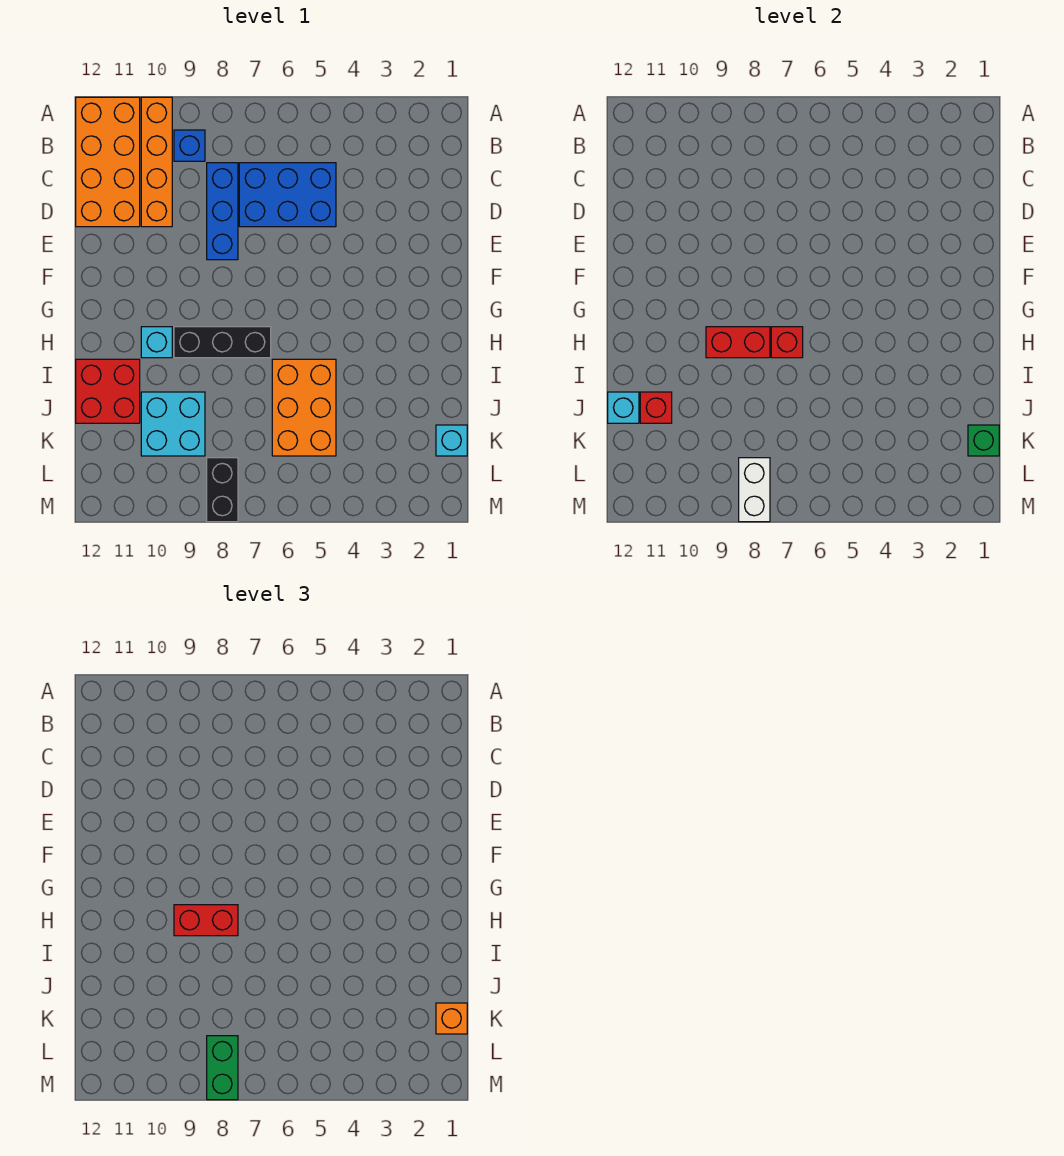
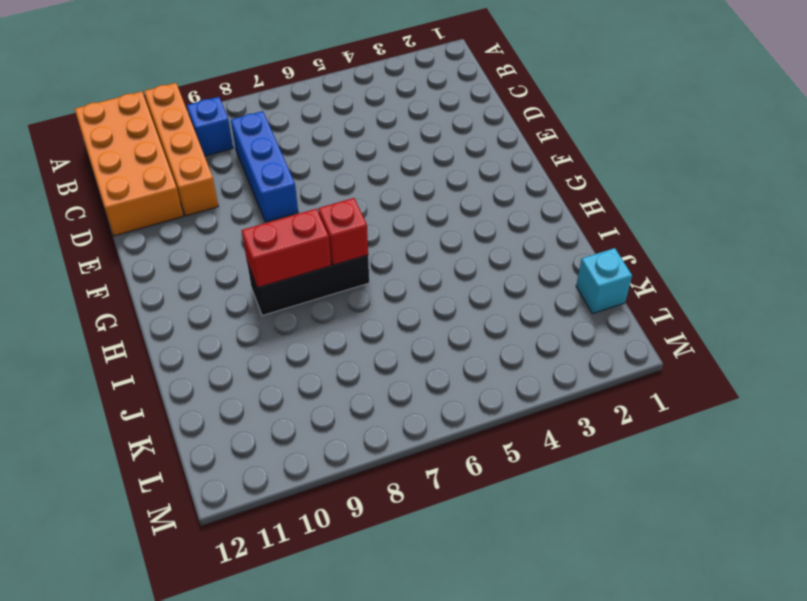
none -> blue 2x3 brick [239,163,336,227]
none -> cyan 1x1 brick [141,327,172,358]
none -> orange 2x3 brick [272,359,336,456]

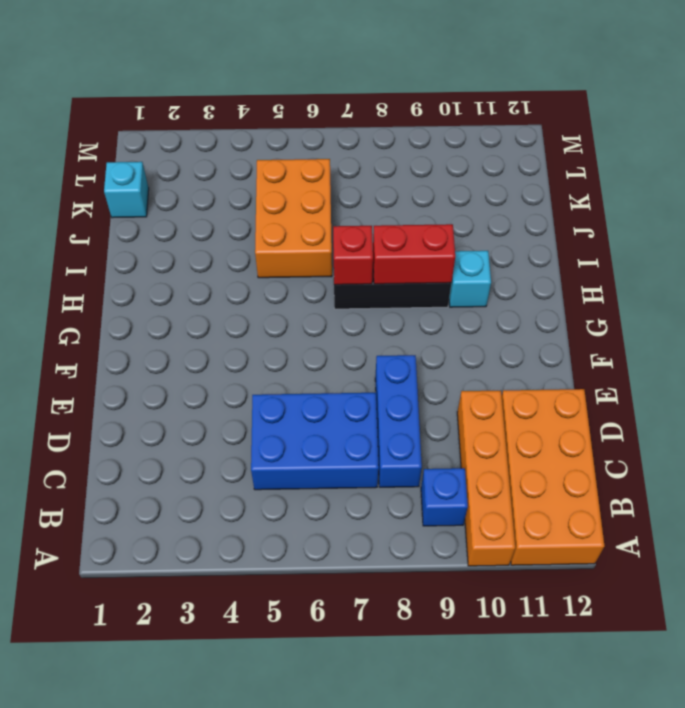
none -> red 2x2 brick [76,359,140,423]
none -> cyan 2x2 brick [141,392,205,456]
none -> black 1x2 brick [207,458,238,522]

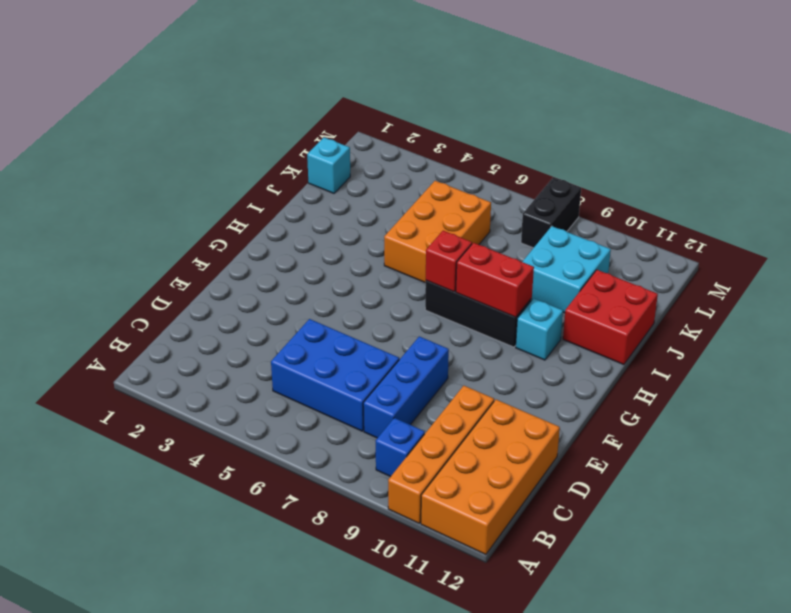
none -> red 1x1 brick [640,392,672,423]
none -> cyan 1x1 brick [608,392,639,423]
none -> green 1x1 brick [968,425,999,456]

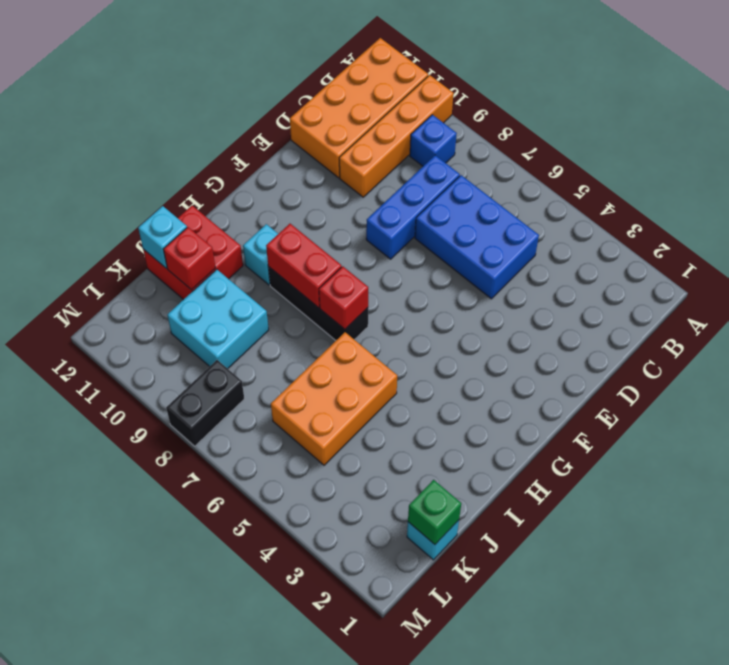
none -> white 1x2 brick [739,458,770,522]
none -> red 1x2 brick [174,905,238,936]
none -> orange 1x1 brick [436,1003,467,1034]

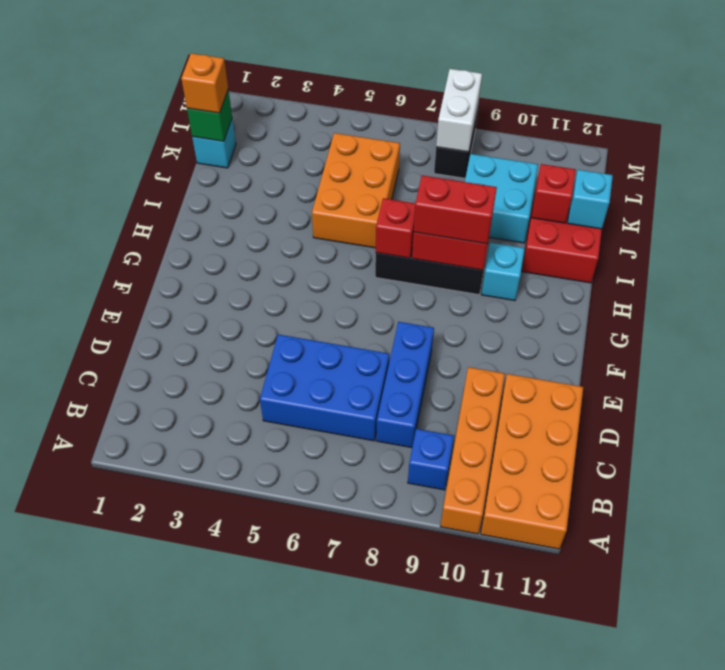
none -> green 1x2 brick [207,1036,238,1100]

